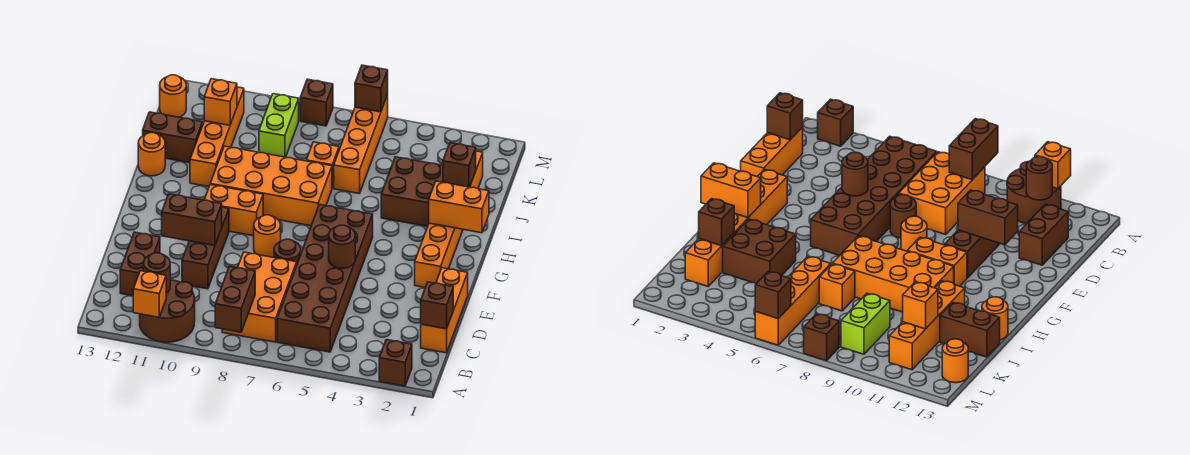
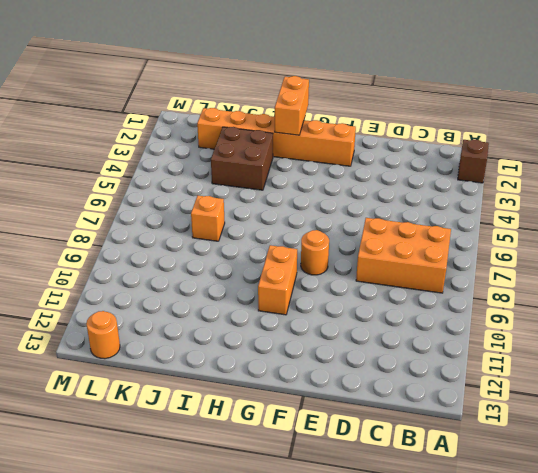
none -> brown 2x2 round brick [140,280,195,342]
none -> brown 2x6 brick [277,205,373,352]
none -> orange 1x3 brick [421,268,468,353]
none -> brown 1x2 brick [120,232,160,296]

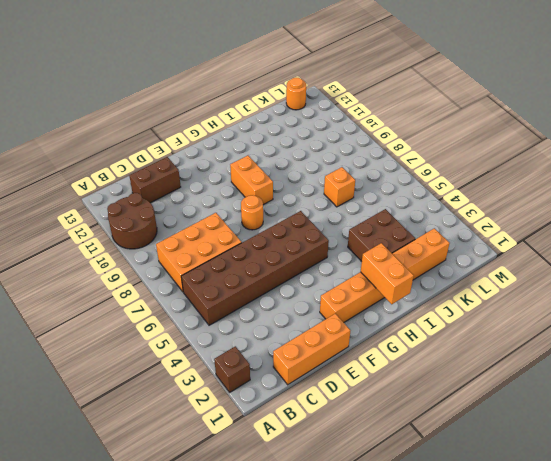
none -> brown 1x3 brick [182,207,229,289]
none -> brown 1x1 round brick [274,239,301,263]
none -> orange 2x4 brick [210,146,332,226]
none -> orange 1x4 brick [190,87,244,187]

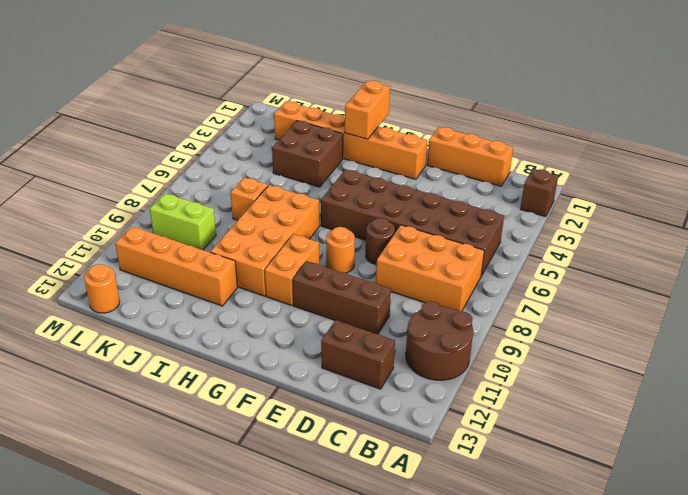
none -> orange 1x1 round brick [138,133,165,176]
none -> orange 1x4 brick [334,95,388,194]
none -> brown 1x2 brick [143,112,203,163]
none -> brown 1x1 brick [300,79,333,126]

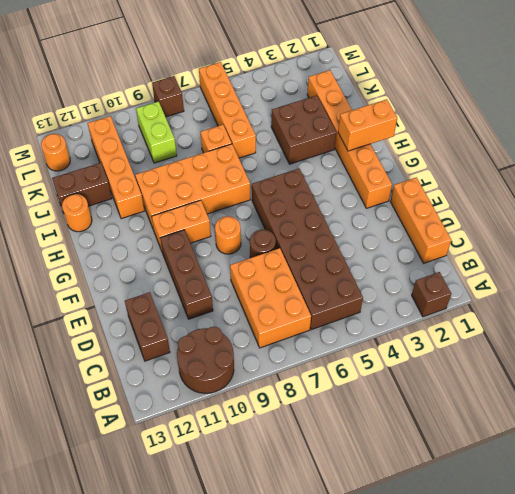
none -> brown 1x2 brick [215,266,255,332]
none -> orange 1x1 brick [133,271,166,317]
none -> brown 1x1 round brick [143,253,170,293]
none -> brown 1x1 brick [421,282,453,329]

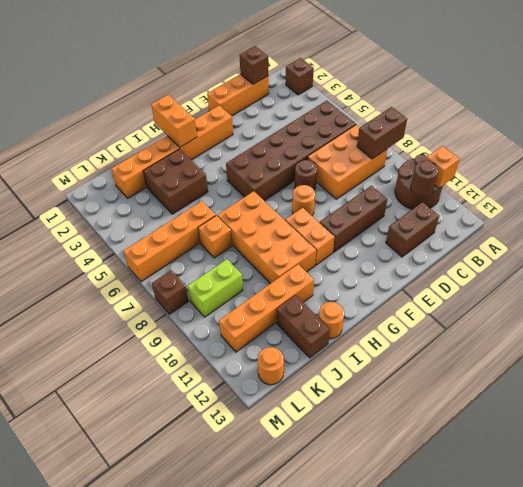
none -> brown 1x1 round brick [329,225,355,268]
none -> brown 1x2 brick [162,194,222,246]
none -> brown 1x1 brick [443,143,476,187]
none -> orange 1x1 brick [204,79,237,125]

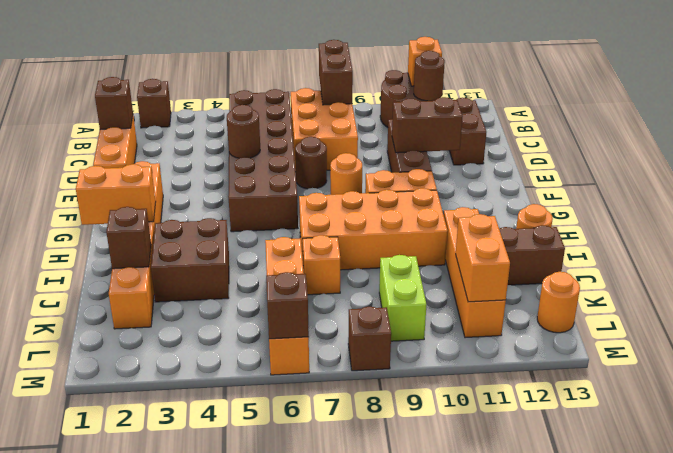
orange 1x2 brick [456,214,510,302] -> orange 1x1 brick [204,79,237,125]

